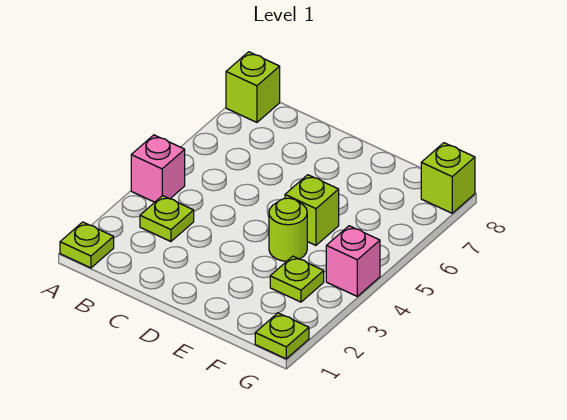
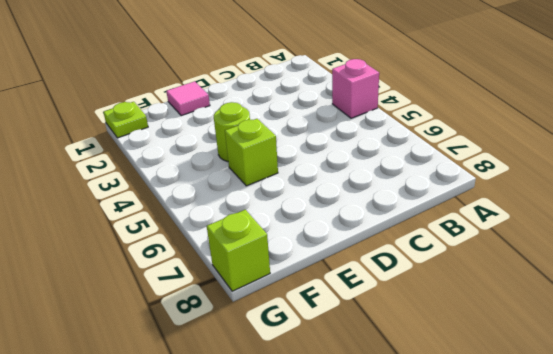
pink 1x1 tile [166,81,210,116] -> none
none -> lime 1x1 plate [60,222,114,268]
none -> lime 1x1 brick [226,52,280,122]

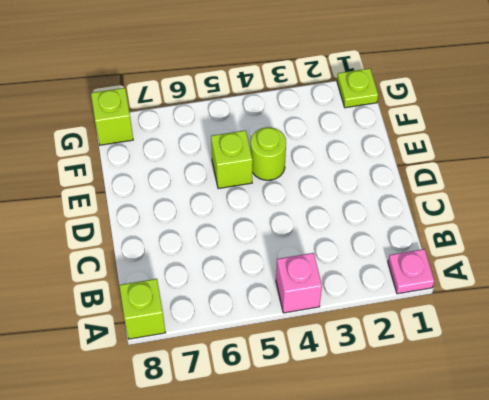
pink 1x1 plate [388,249,434,294] -> lime 1x1 plate [60,222,114,268]
none -> lime 1x1 plate [140,196,194,241]
none -> lime 1x1 plate [270,256,324,302]

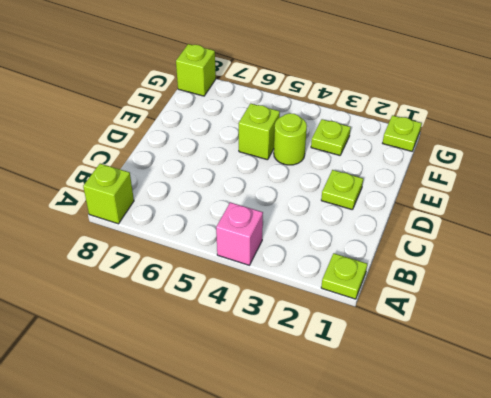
lime 1x1 plate [321,170,363,210] -> lime 1x1 plate moved to [140,196,194,241]
none -> pink 1x1 brick [326,226,380,296]

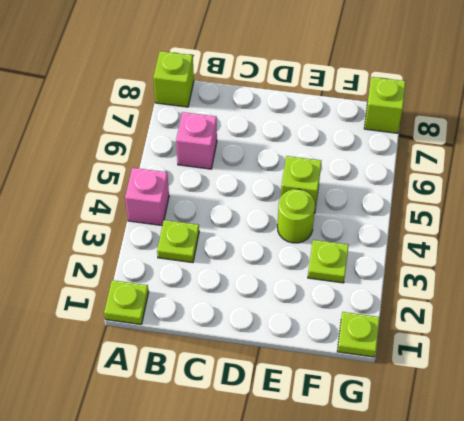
pink 1x1 brick [176,112,217,169] -> pink 1x1 brick moved to [326,226,380,296]

